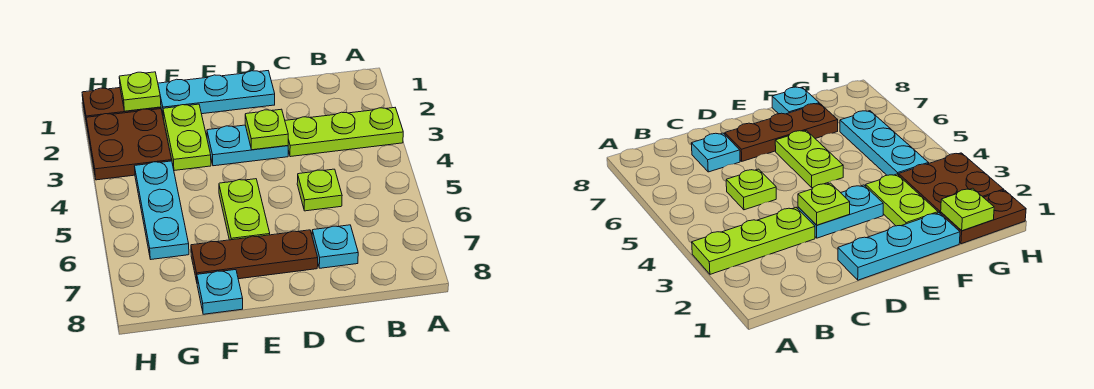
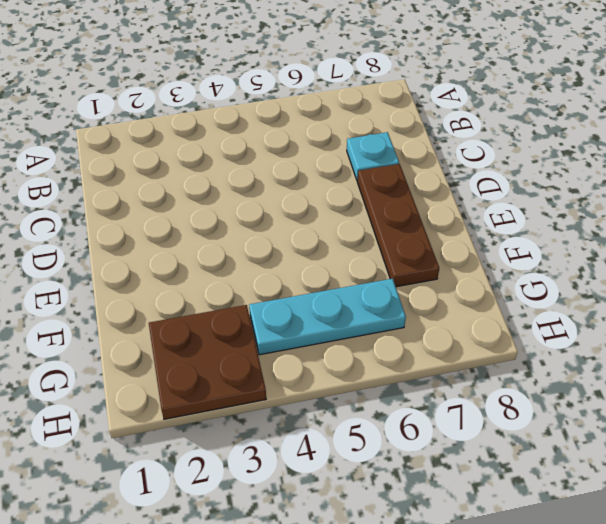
none -> lime 1x3 plate [285,108,403,157]
none -> lime 1x1 plate [297,169,342,211]
none -> cyan 1x3 plate [158,71,275,114]

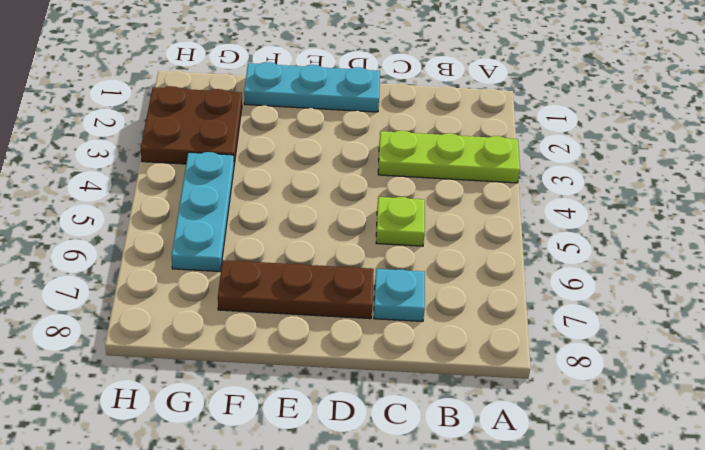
none -> cyan 1x2 plate [207,125,288,166]
none -> lime 1x2 plate [219,179,270,240]
none -> lime 1x2 plate [163,104,211,171]

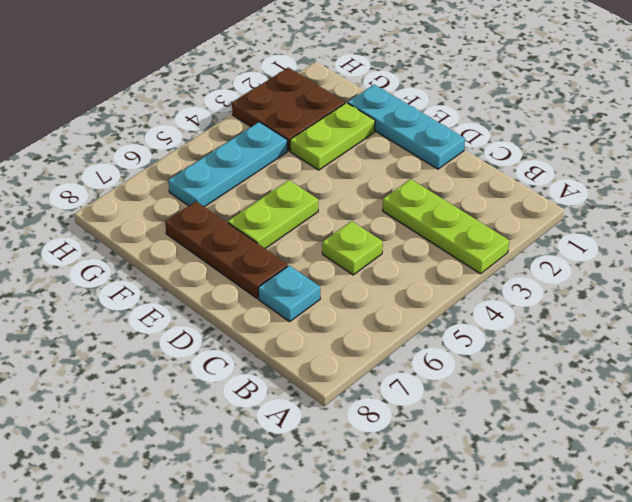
none -> cyan 1x2 plate [207,125,288,166]
none -> cyan 1x1 plate [197,270,243,314]
none -> brown 1x2 plate [82,88,161,124]

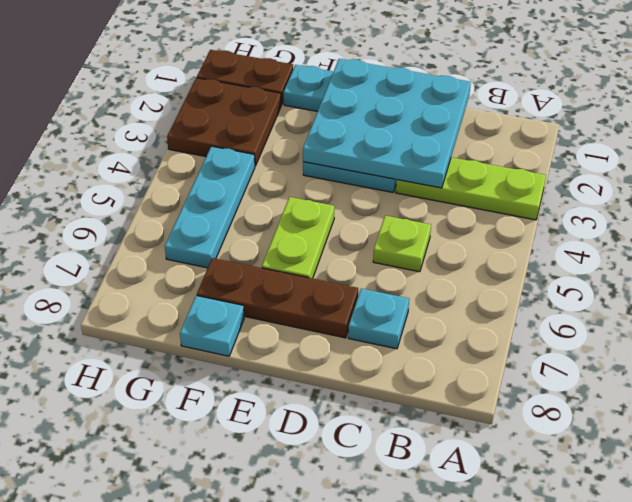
cyan 3x3 plate [303,59,471,188] -> lime 1x1 plate [245,109,288,150]
none -> lime 1x2 plate [163,104,211,171]
none -> lime 1x1 plate [119,72,161,111]

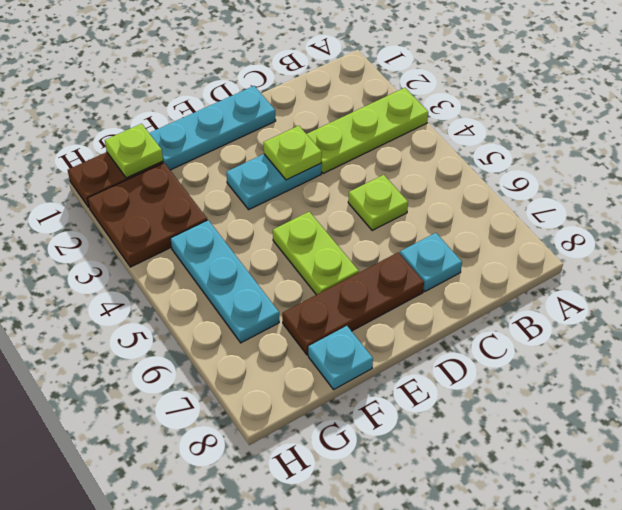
none -> lime 1x2 plate [163,104,211,171]

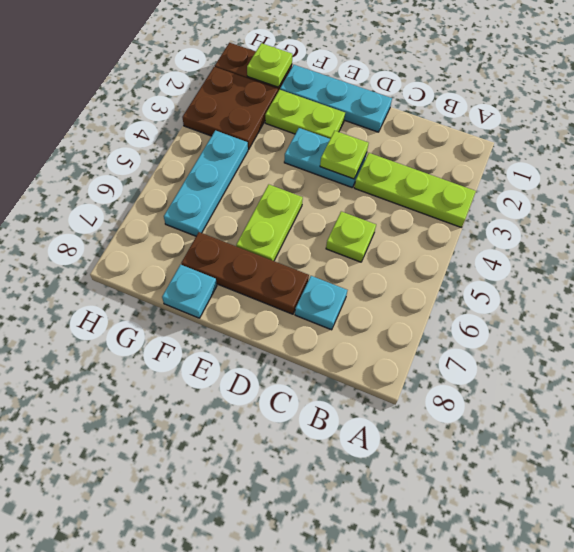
lime 1x2 plate [265,90,345,139] -> lime 1x2 plate turned to [163,104,211,171]

